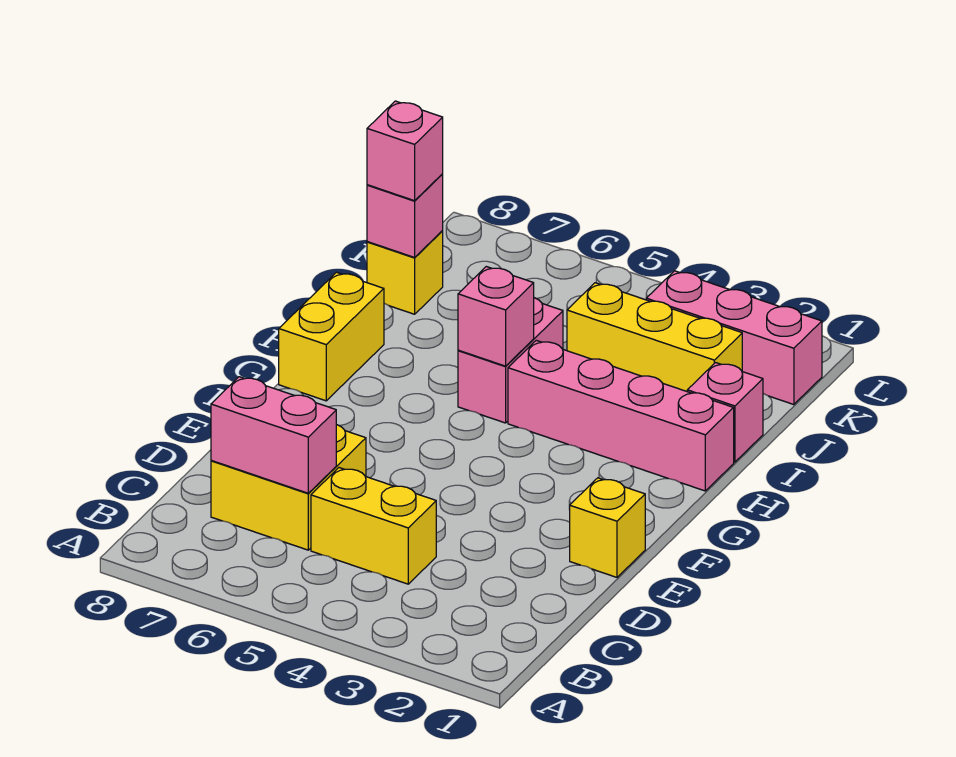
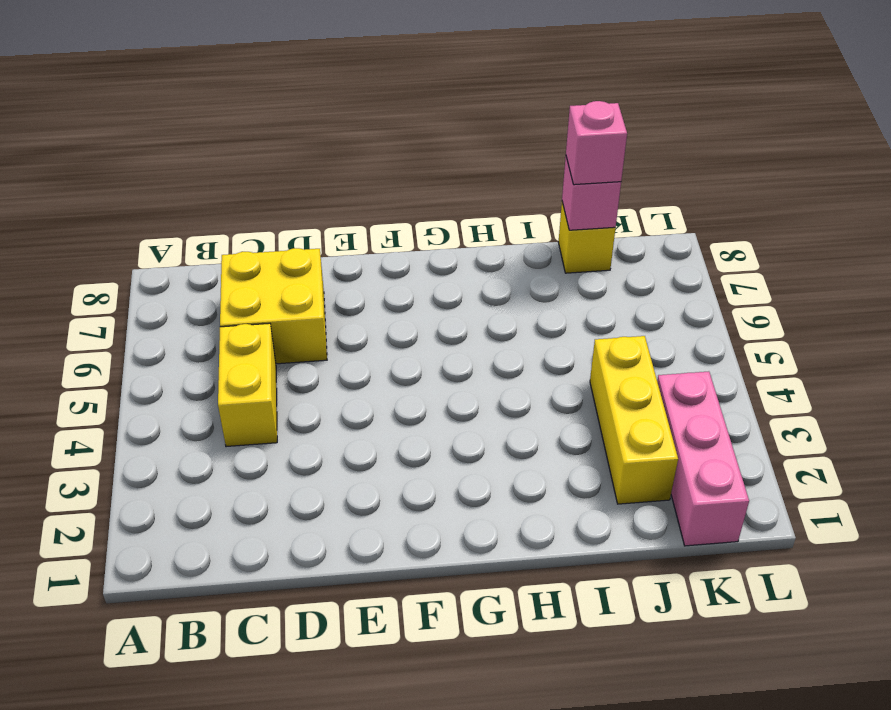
none -> yellow 1x1 brick [570,478,645,577]
none -> yellow 1x2 brick [279,272,384,401]
none -> pink 1x4 brick [508,340,734,491]

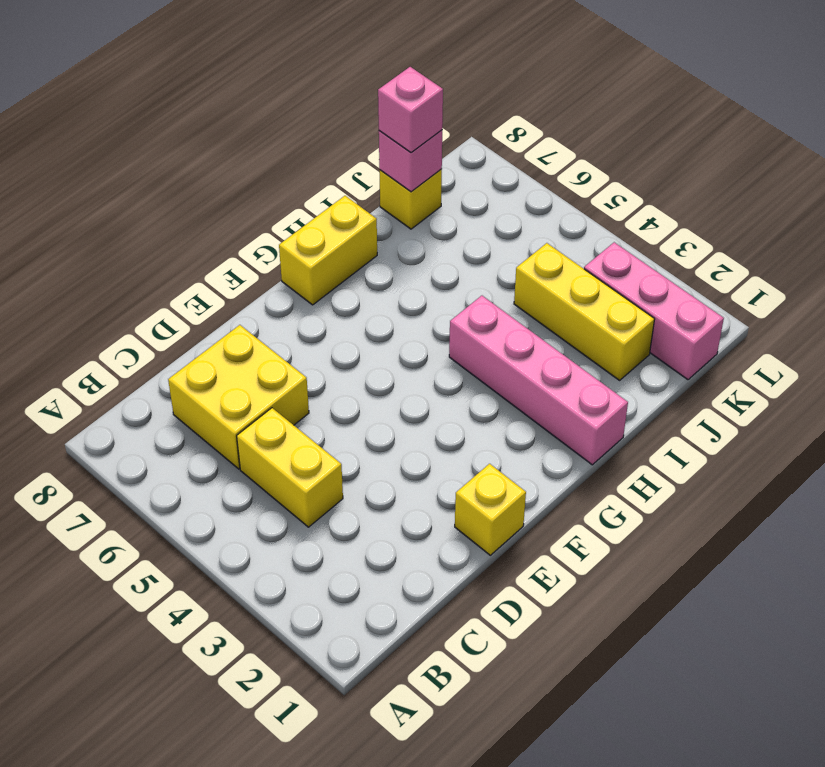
none -> pink 1x2 brick [458,298,563,423]
none -> pink 1x1 brick [687,363,763,462]
none -> pink 1x2 brick [211,377,336,493]

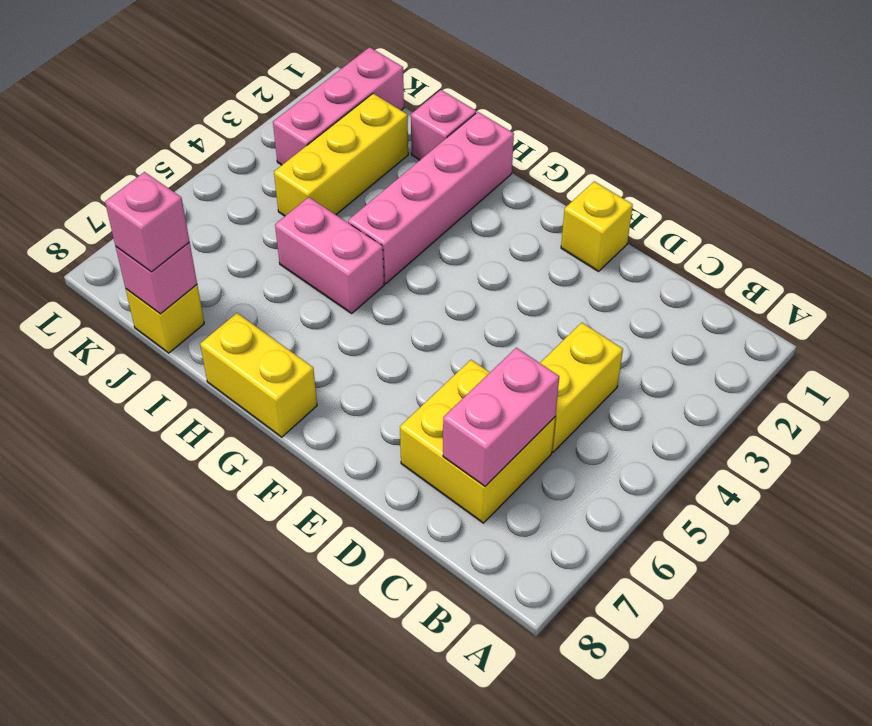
none -> pink 1x1 brick [458,267,534,366]

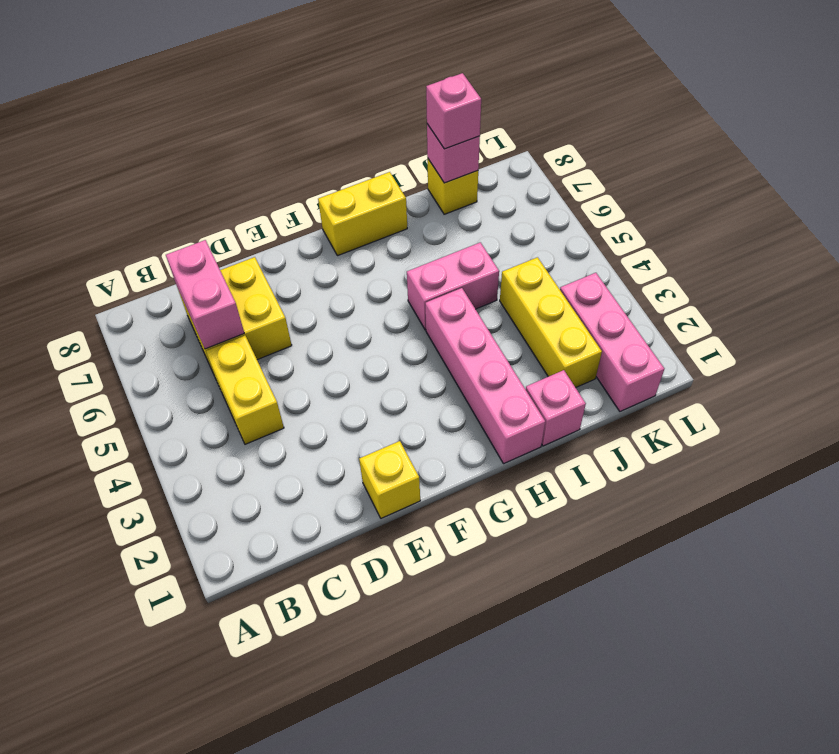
none -> pink 1x1 brick [458,267,534,366]

